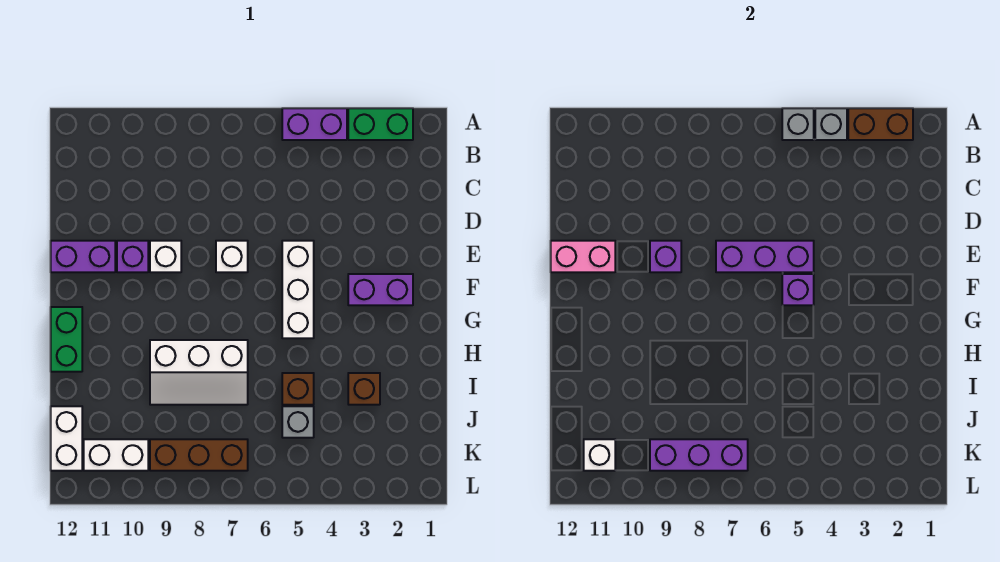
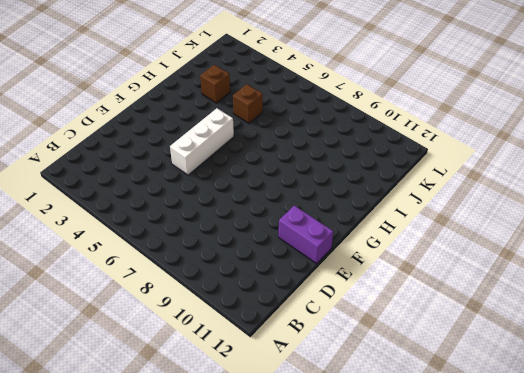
none -> green 1x2 brick [348,108,413,140]
none -> purple 1x2 brick [282,108,347,140]
none -> white 1x1 brick [216,241,248,272]

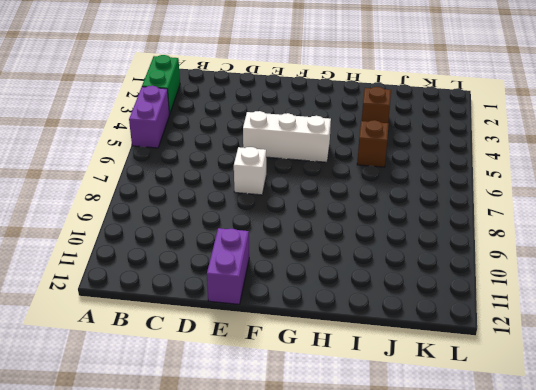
none -> white 1x1 brick [150,241,181,272]
none -> purple 1x1 brick [117,241,148,272]
none -> purple 1x2 brick [348,274,413,305]

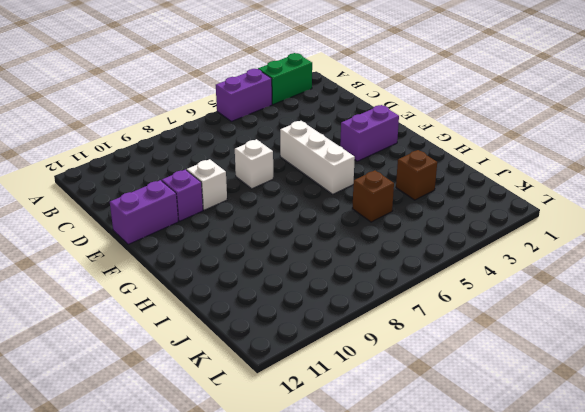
none -> green 1x2 brick [51,307,82,372]
none -> white 2x3 slope [150,340,248,405]
none -> grey 1x1 brick [282,406,314,438]

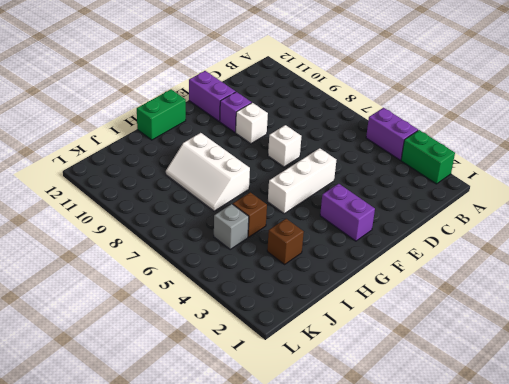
none -> white 1x2 brick [51,406,82,471]
none -> brown 1x3 brick [150,439,248,471]
none -> white 1x2 brick [84,439,148,471]

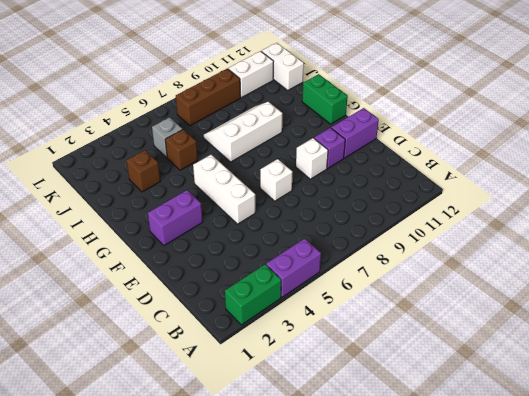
none -> brown 1x2 brick [848,108,913,140]
none -> grey 1x1 brick [815,108,847,140]
none -> grey 1x1 brick [782,108,814,140]

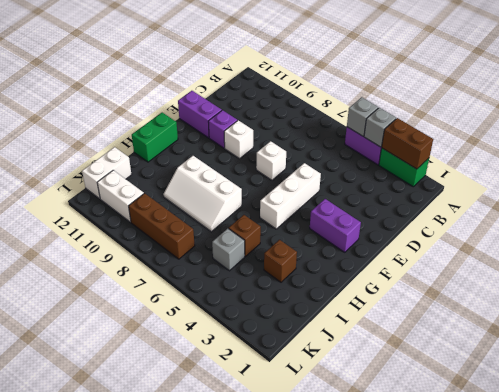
none -> purple 1x3 brick [716,241,814,272]
none -> purple 1x1 brick [650,241,681,272]
none -> pink 1x2 brick [551,241,615,272]

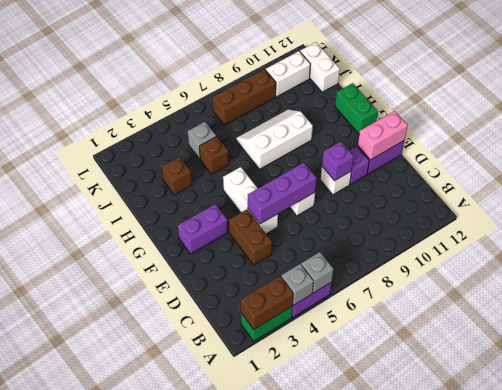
brown 1x2 brick [229,209,272,265] -> none
none -> purple 1x1 brick [782,274,814,305]
none -> purple 1x3 brick [650,439,748,471]
none -> white 1x1 brick [584,439,615,471]

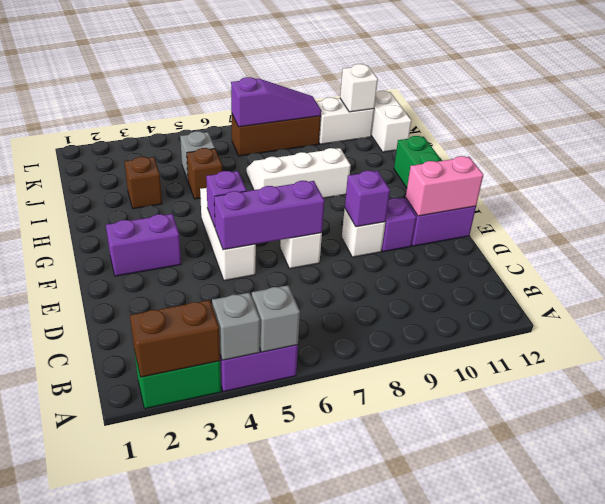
purple 1x3 slope [231,77,321,127] -> purple 1x3 brick [650,439,748,471]

